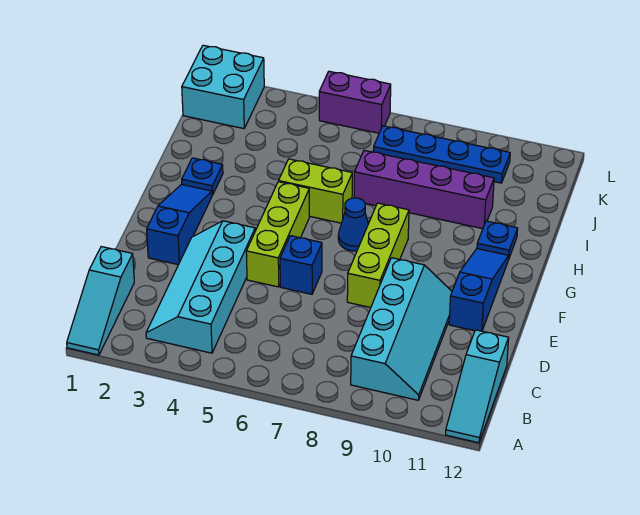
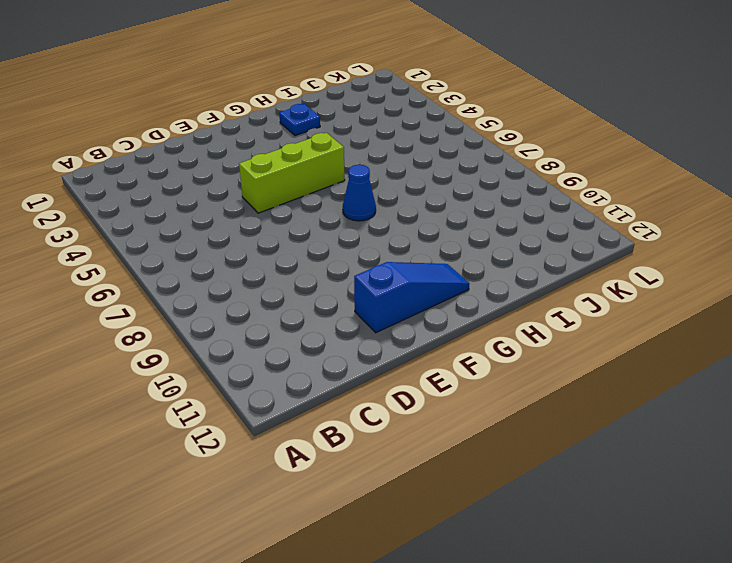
none -> cyan 1x3 slope [67,247,134,355]
none -> cyan 1x3 slope [446,330,509,443]
none -> cyan 2x4 slope [146,221,255,353]

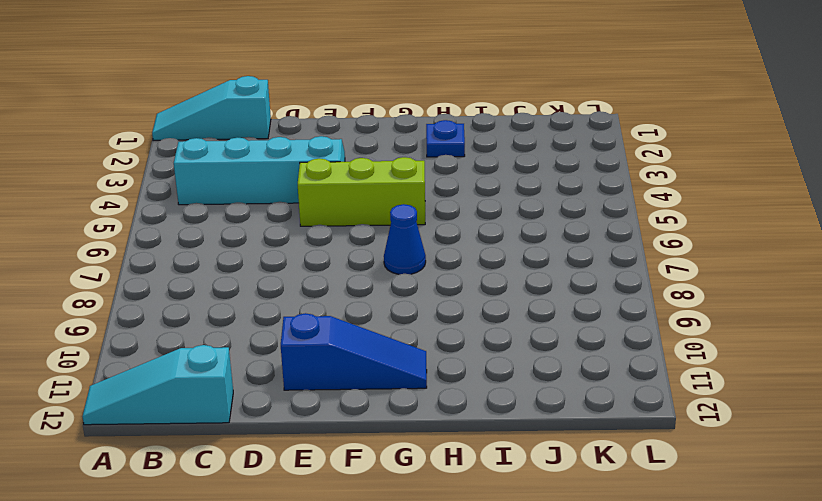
none -> cyan 2x4 slope [351,258,452,400]
none -> blue 1x3 slope [147,184,212,265]
none -> blue 1x1 brick [280,236,322,294]

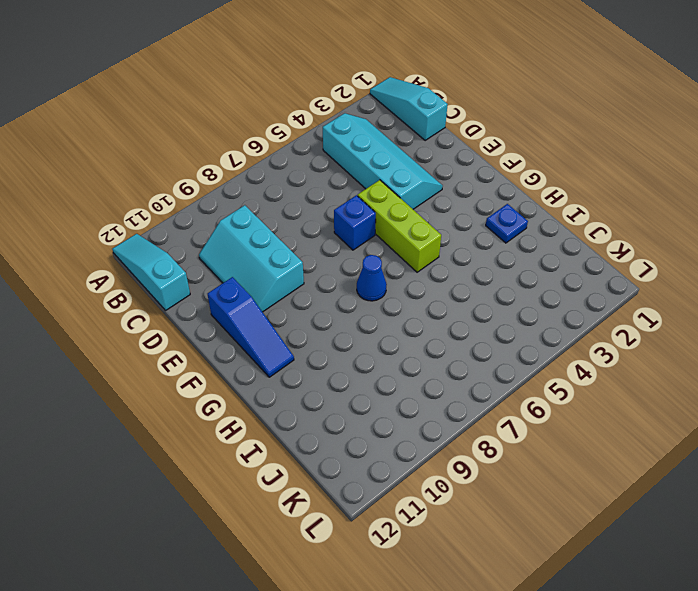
cyan 2x3 slope [199,205,304,312] -> cyan 2x4 slope [351,258,452,400]
none -> blue 1x3 slope [147,184,212,265]
none -> lime 1x3 brick [347,203,409,308]
none -> lime 1x2 brick [279,159,352,223]

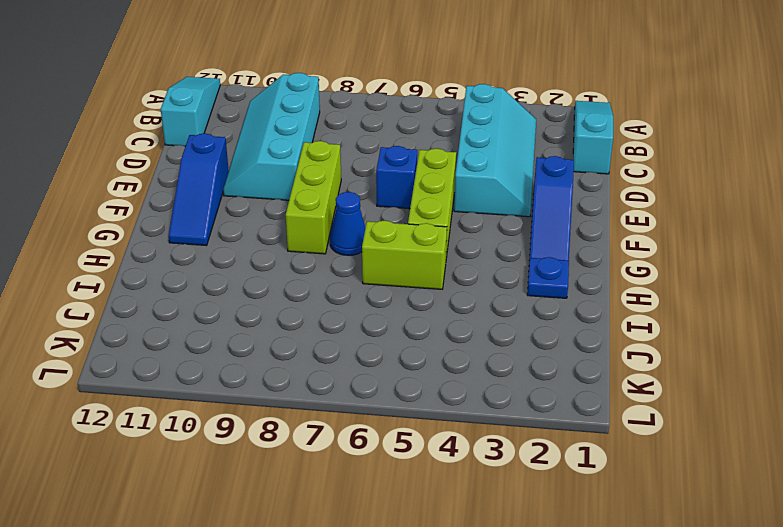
none -> blue 1x1 plate [477,221,518,259]
none -> purple 1x4 brick [354,150,494,229]
none -> cyan 2x2 brick [182,45,264,129]

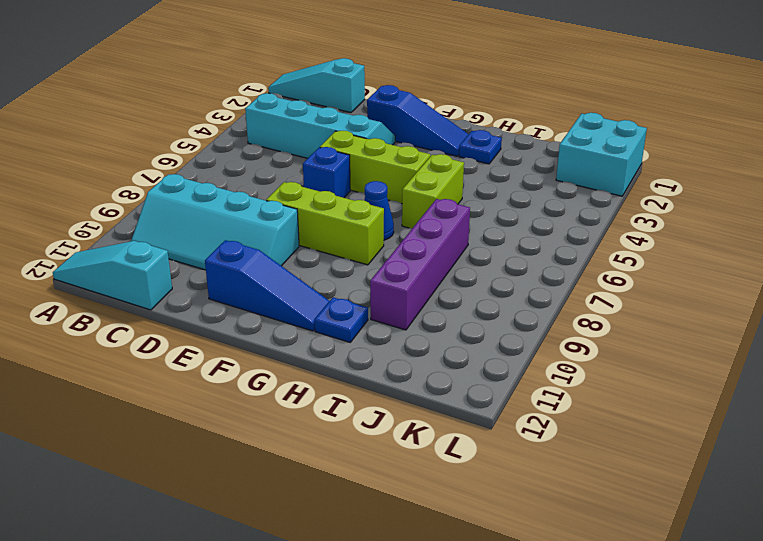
none -> blue 1x4 plate [373,126,510,183]
none -> purple 1x2 brick [319,71,391,133]

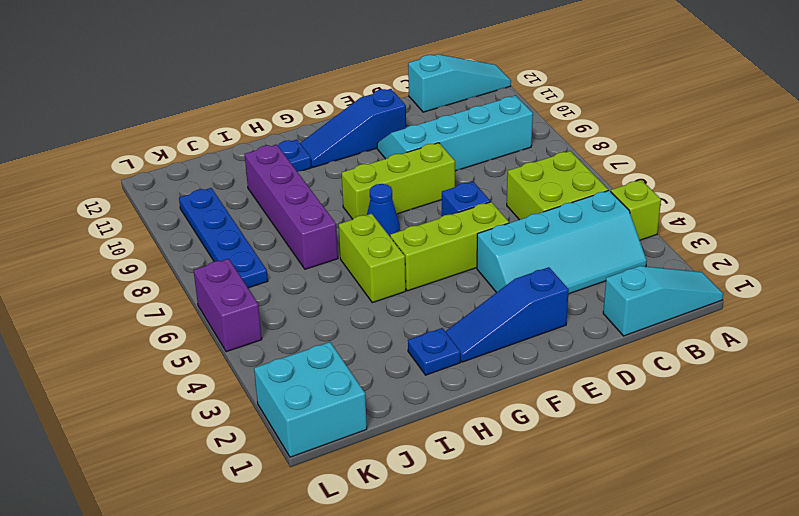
lime 1x1 brick [611,180,661,240] -> none
lime 2x2 brick [507,151,608,220] -> none

